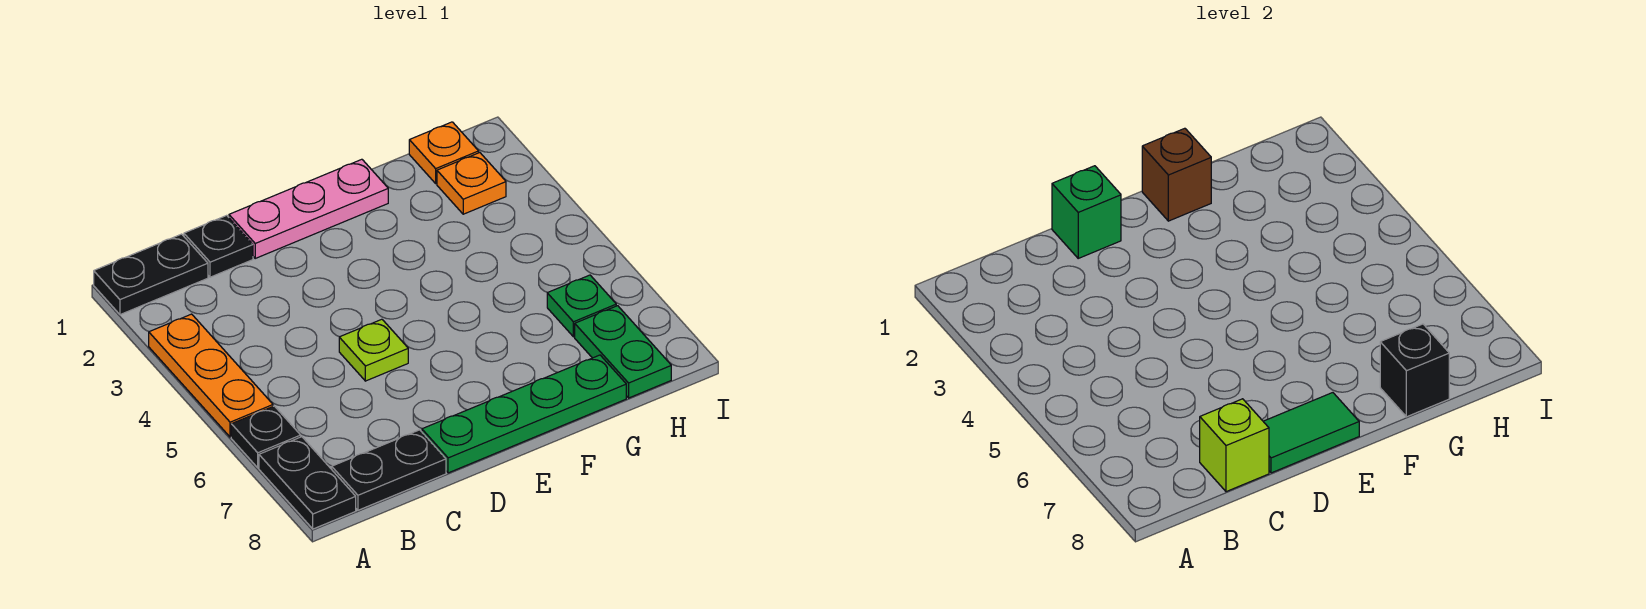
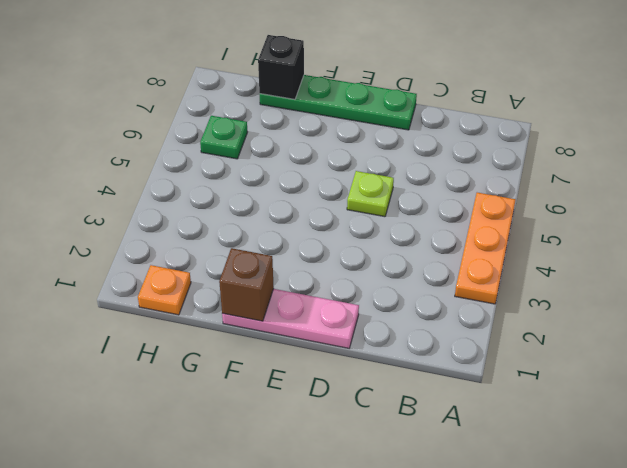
none -> black 1x2 plate [94,234,208,315]
none -> black 1x1 plate [231,406,301,468]
none -> black 1x2 plate [259,437,356,529]

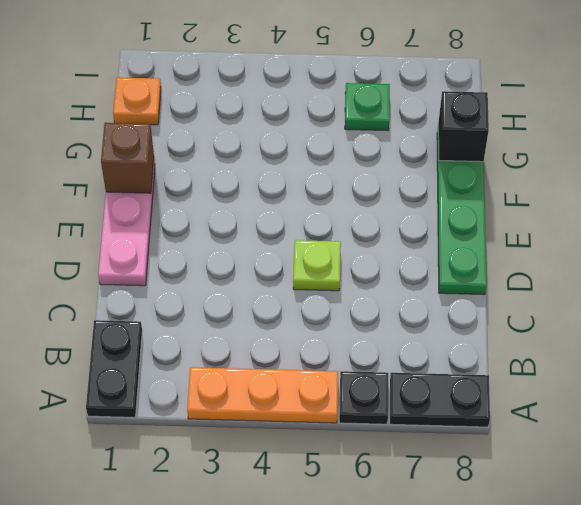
none -> black 1x2 plate [332,430,446,510]
none -> black 1x1 plate [184,215,253,277]
none -> orange 1x1 plate [437,153,506,214]

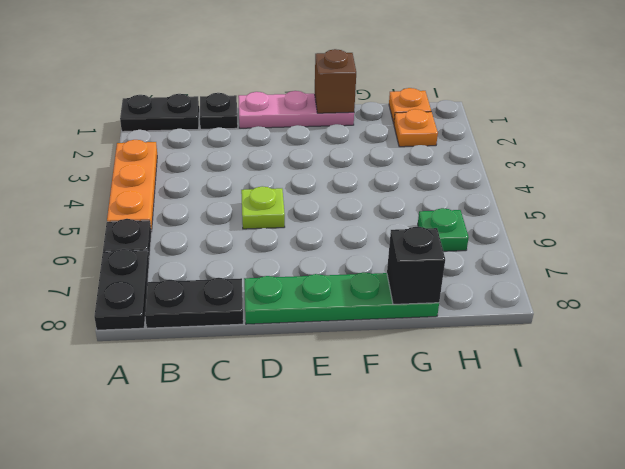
none -> green 1x2 plate [575,306,671,398]
none -> lime 1x1 brick [1200,399,1269,492]
none -> green 1x1 brick [1052,166,1121,258]

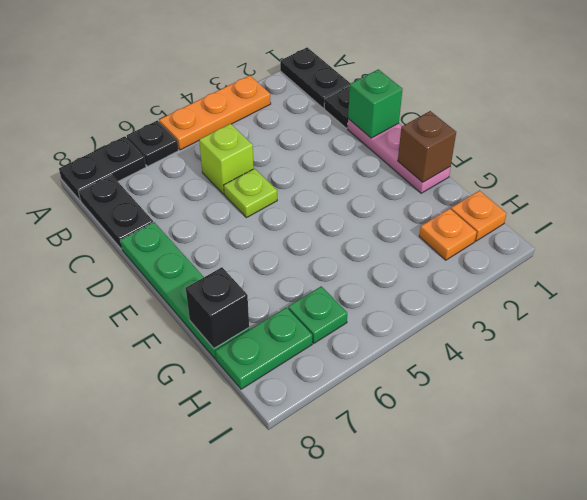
lime 1x1 brick [199,124,254,194] -> lime 1x1 brick moved to [1200,399,1269,492]
none -> green 1x2 tile [1263,393,1359,473]

